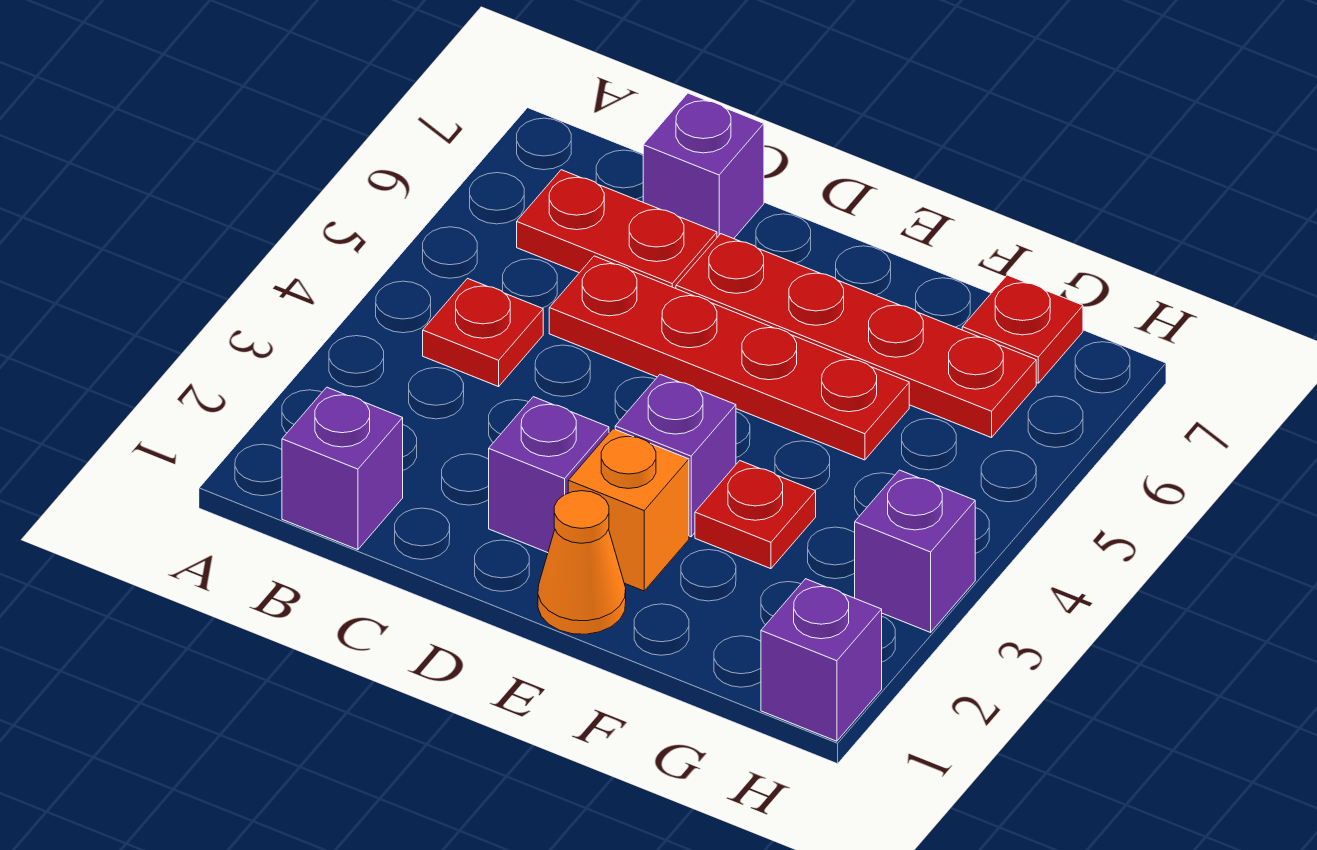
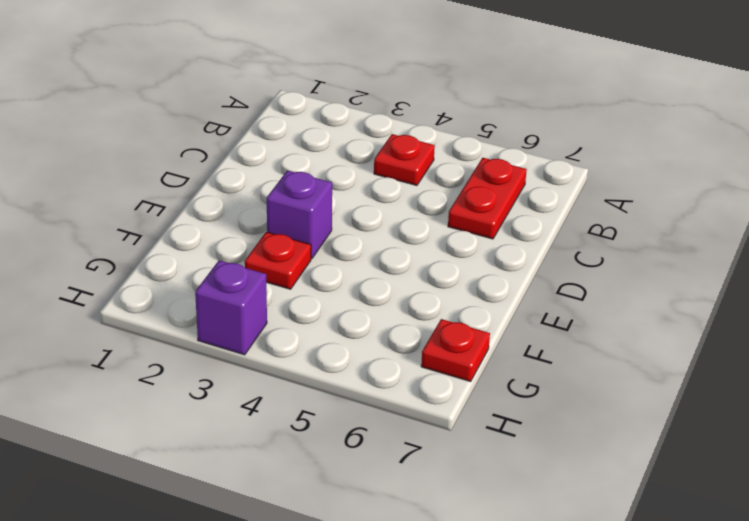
none -> purple 1x1 brick [282,387,403,550]
none -> red 1x4 plate [549,256,909,460]
none -> purple 1x1 brick [643,93,764,239]

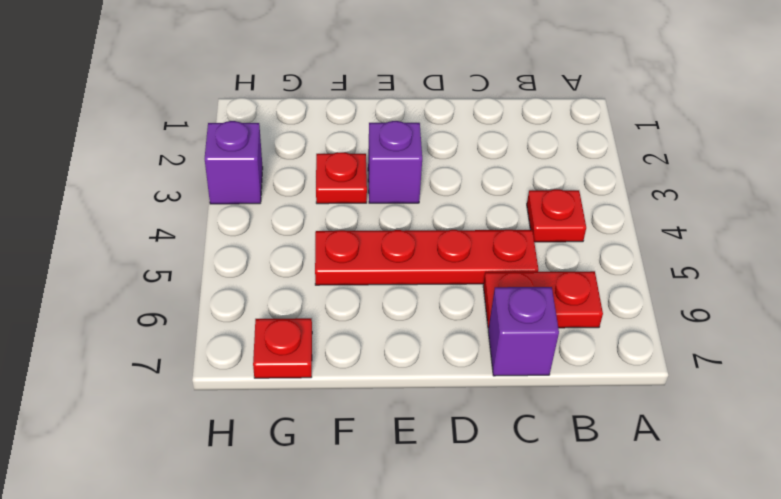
none -> purple 1x1 brick [282,387,403,550]
none -> purple 1x1 brick [489,397,609,553]
none -> red 1x4 plate [676,234,1036,438]

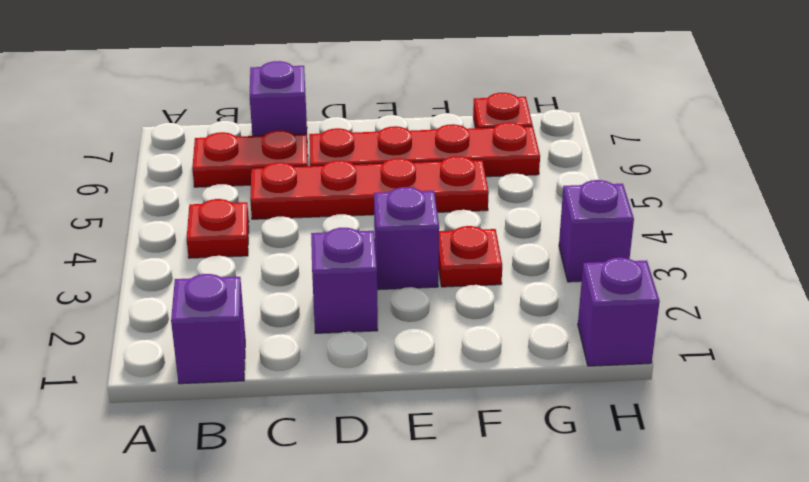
none -> orange 1x1 cone [538,491,626,634]
none -> orange 1x1 brick [568,429,689,591]

